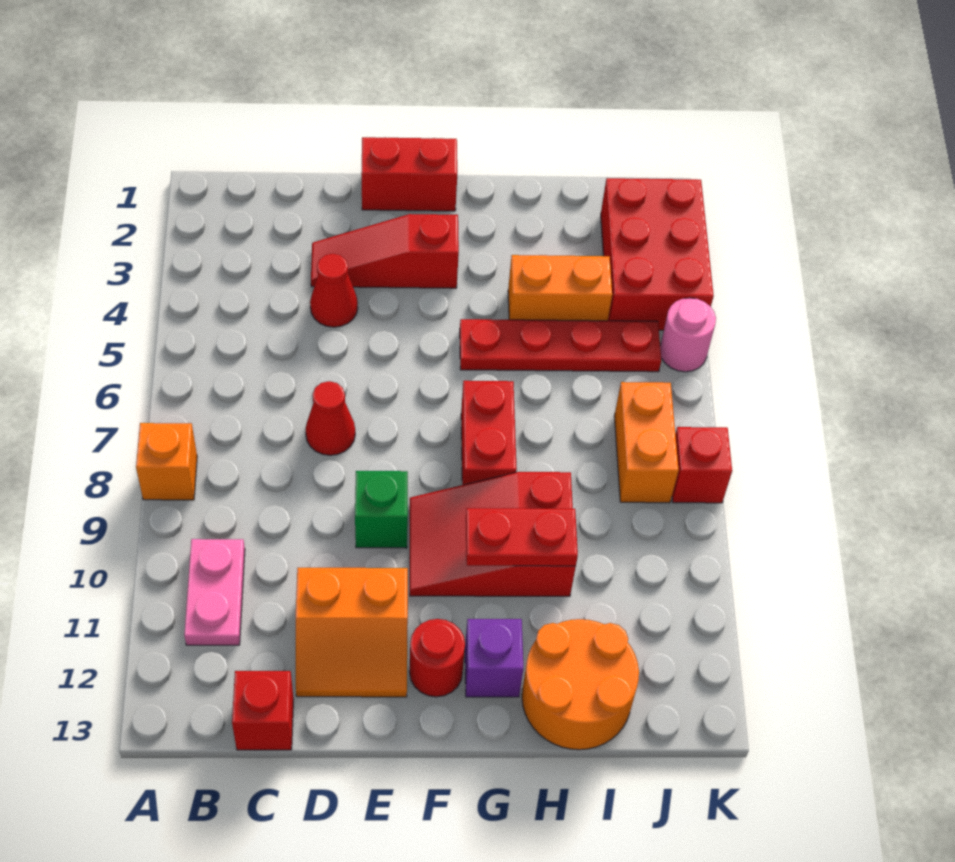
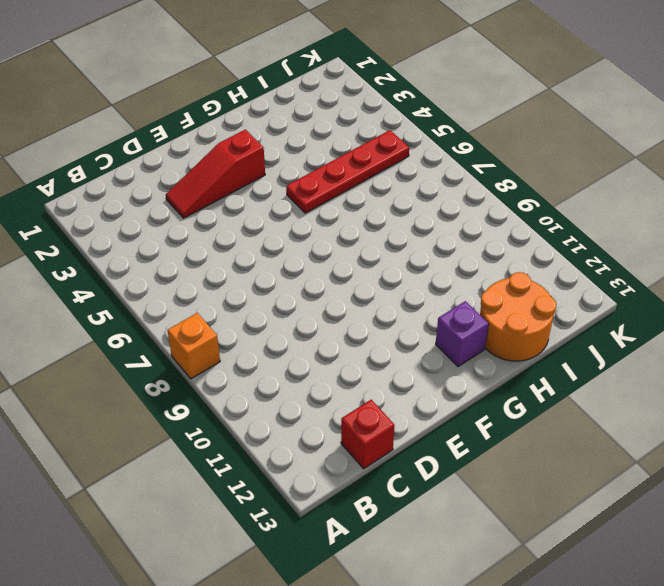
none -> pink 1x2 plate [184,539,245,645]
none -> red 1x1 cone [310,254,358,327]
none -> red 1x1 cone [306,381,355,455]

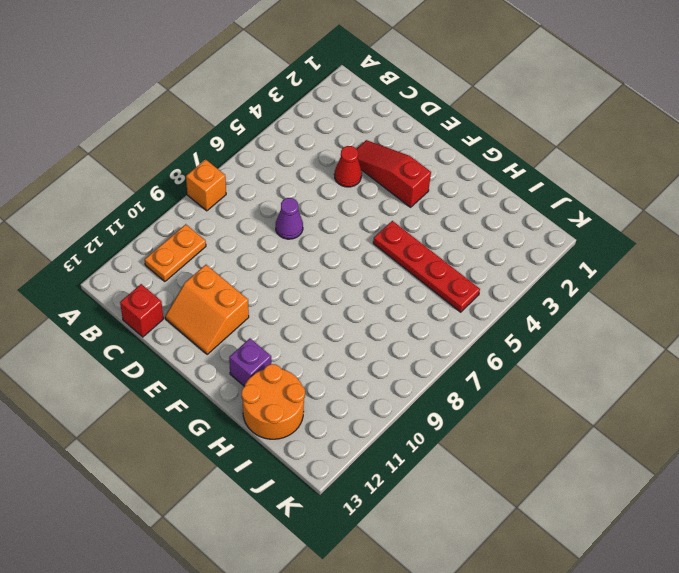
orange 1x2 plate [145,224,206,281] -> pink 1x2 plate [184,539,245,645]
purple 1x1 cone [276,198,303,239] -> red 1x1 cone [306,381,355,455]
none -> red 1x2 brick [361,137,457,211]
none -> green 1x1 brick [355,471,408,548]
none -> red 2x3 slope [410,472,576,596]

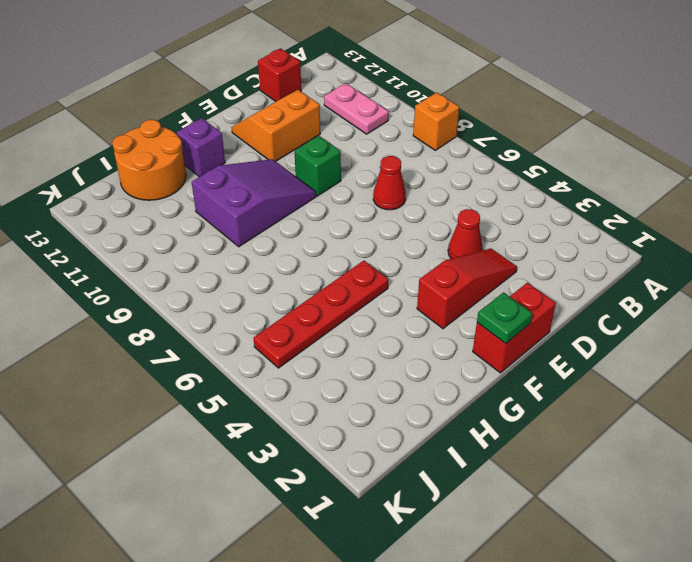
green 1x1 plate [477,292,533,344] -> none
purple 2x3 slope [192,159,316,247] -> red 2x3 slope [410,472,576,596]
none -> red 1x1 round brick [409,619,465,697]
none -> red 1x2 brick [461,381,517,485]
none -> orange 1x2 brick [508,255,612,321]

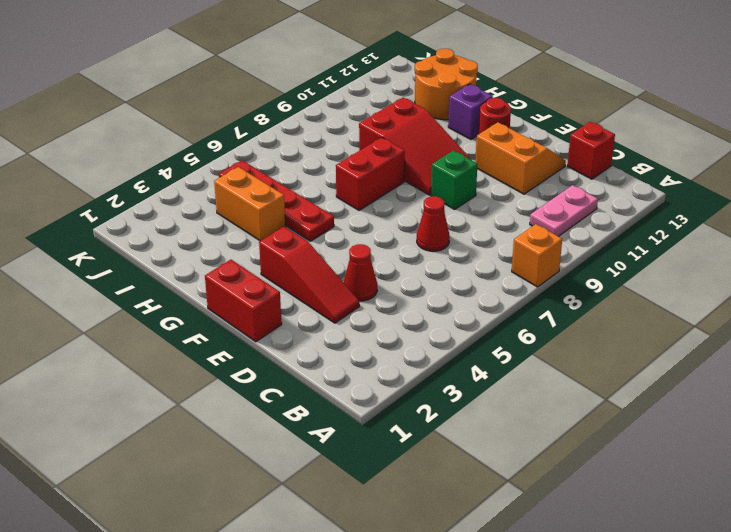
none -> red 2x3 brick [601,178,714,330]
none -> orange 1x2 brick [614,382,679,503]
none -> pink 1x1 round brick [660,298,716,372]

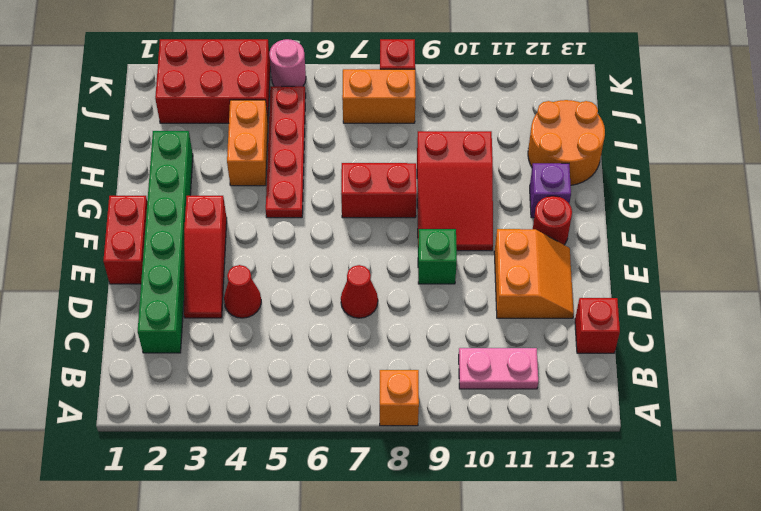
green 1x6 brick [138,131,193,353] -> none
none -> red 1x2 plate [466,508,578,566]

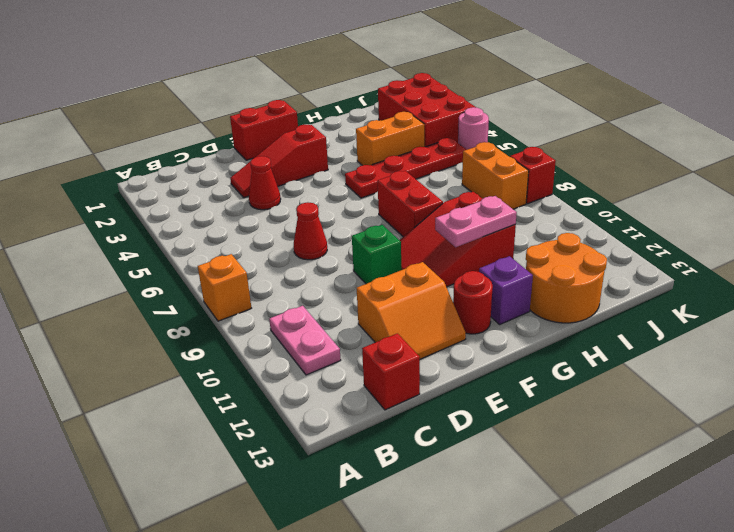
pink 1x2 plate [435,196,517,247] -> red 1x2 plate [466,508,578,566]

